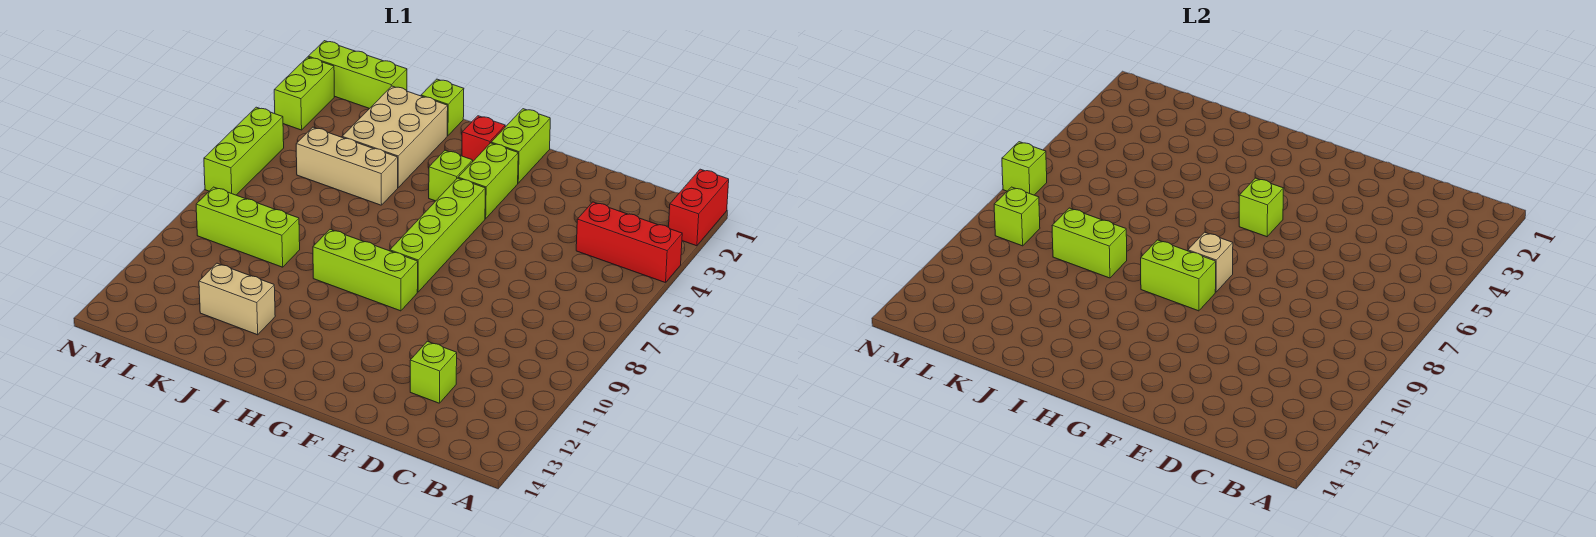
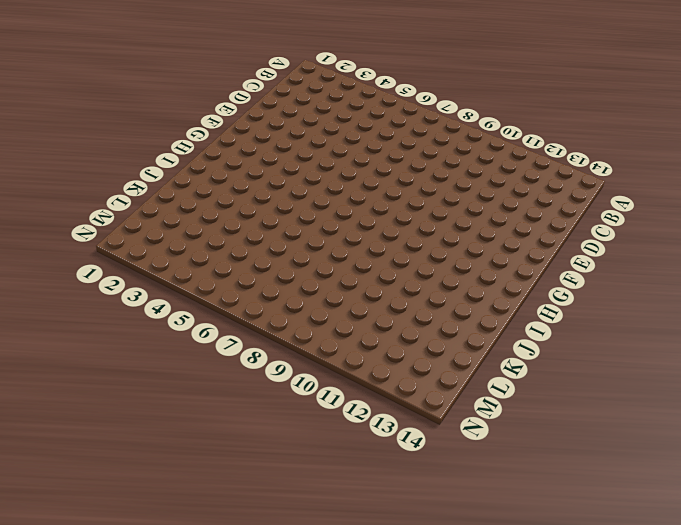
none -> red 1x2 brick [669,169,729,246]
none -> red 1x3 brick [576,202,682,283]
none -> lime 1x1 brick [410,341,457,403]

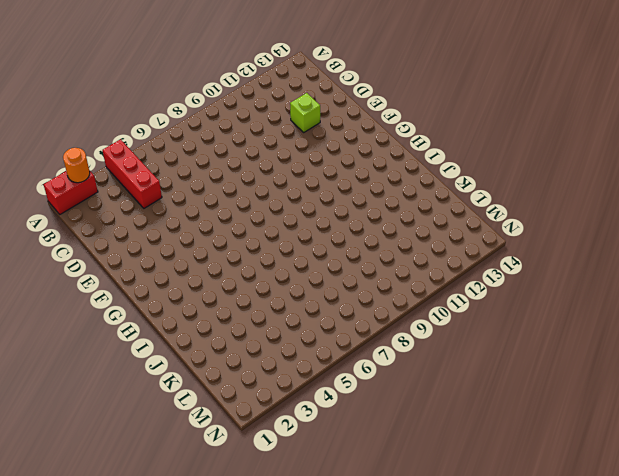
orange 1x1 round brick [63,148,90,183] -> none
none -> lime 1x2 brick [491,109,550,183]
none -> lime 1x2 brick [458,143,518,219]
none -> lime 1x4 brick [390,178,485,292]

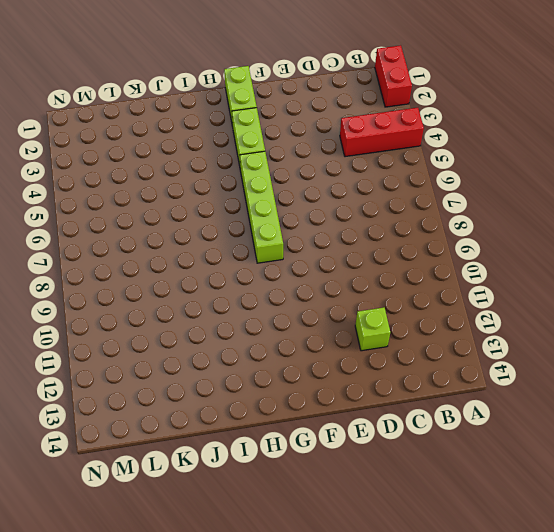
none -> lime 1x3 brick [313,229,418,311]
none -> red 1x1 brick [462,116,505,161]
none -> lime 1x1 brick [429,150,473,201]

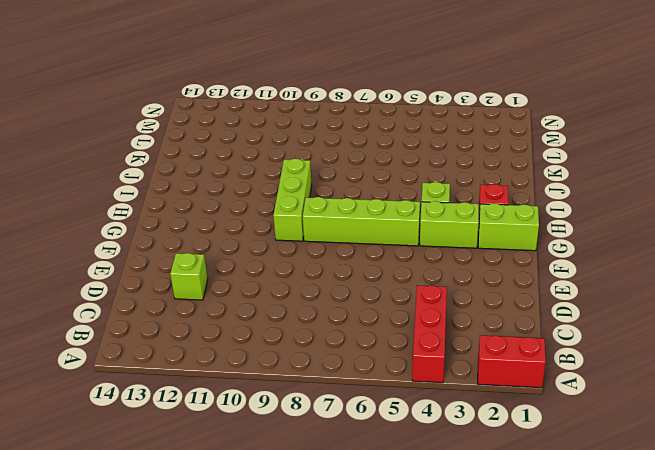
none -> lime 1x1 brick [421,79,464,136]
none -> tan 2x3 brick [342,86,448,187]
none -> tan 1x3 brick [296,127,398,205]

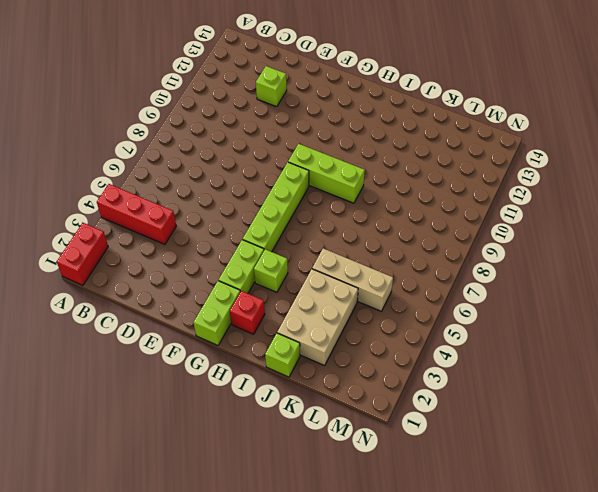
none -> tan 1x2 brick [199,263,275,335]
none -> lime 1x3 brick [196,187,300,267]
none -> lime 1x3 brick [308,41,407,109]

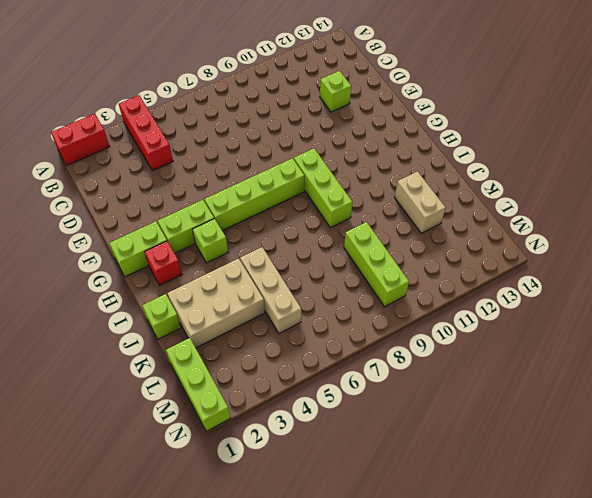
none -> lime 1x2 brick [274,57,334,130]
none -> lime 1x3 brick [204,107,284,195]
none -> lime 1x1 brick [1239,178,1283,237]

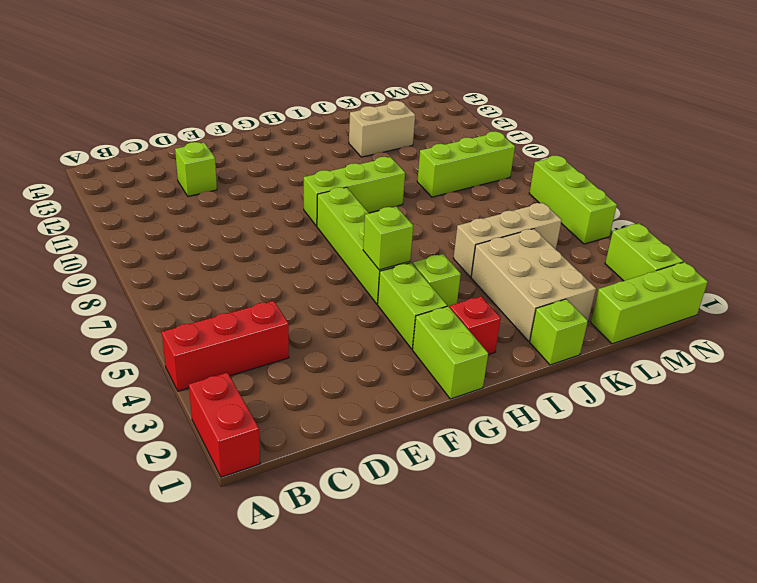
none -> tan 1x1 brick [1188,232,1233,292]
none -> lime 1x2 brick [1141,240,1216,311]
none -> lime 1x2 brick [1052,208,1127,278]

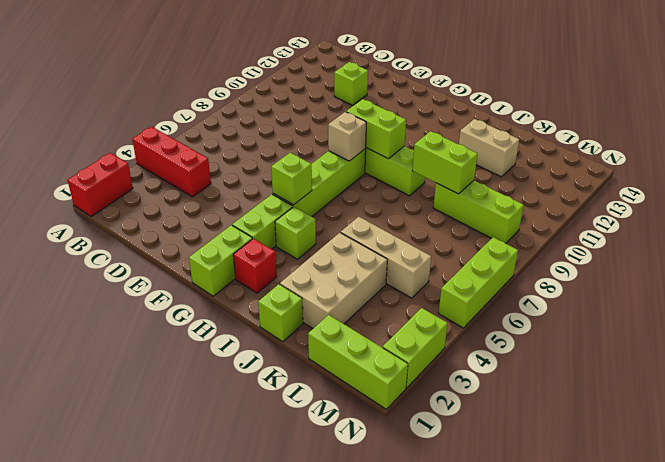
none -> lime 1x1 brick [994,187,1040,246]
none -> lime 1x1 brick [1002,142,1047,195]

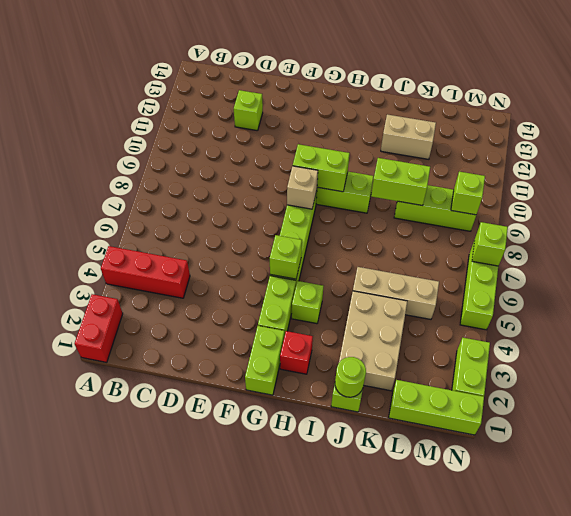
lime 1x1 round brick [335,357,366,397] -> none

